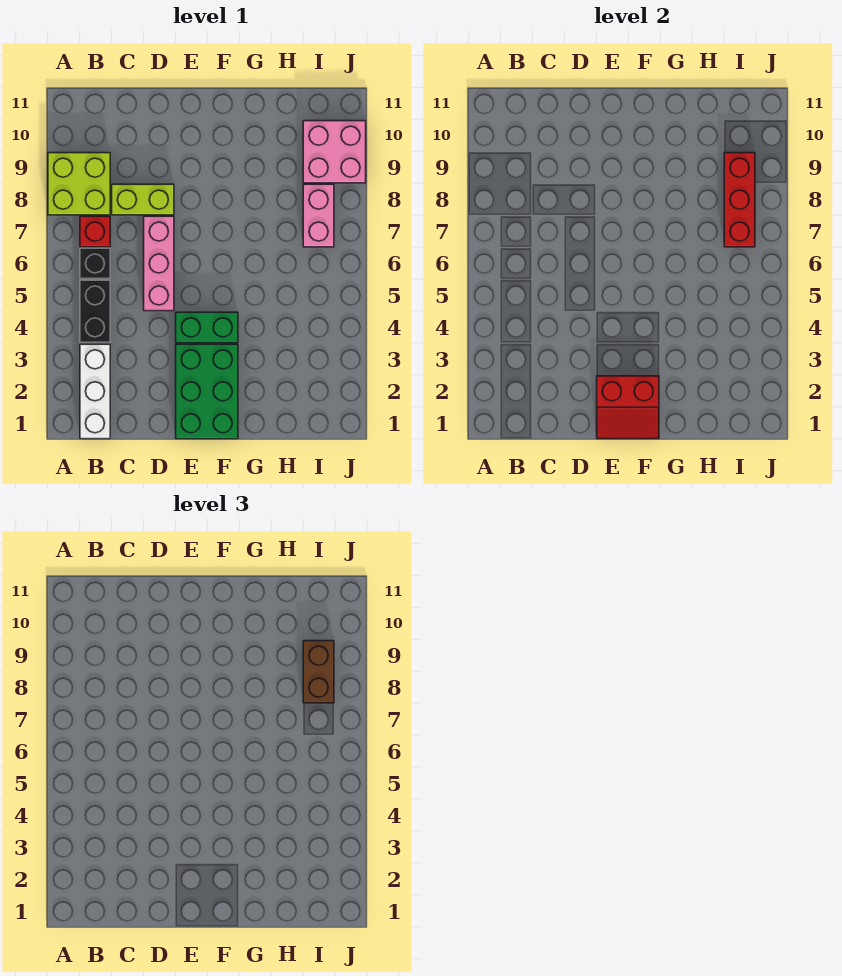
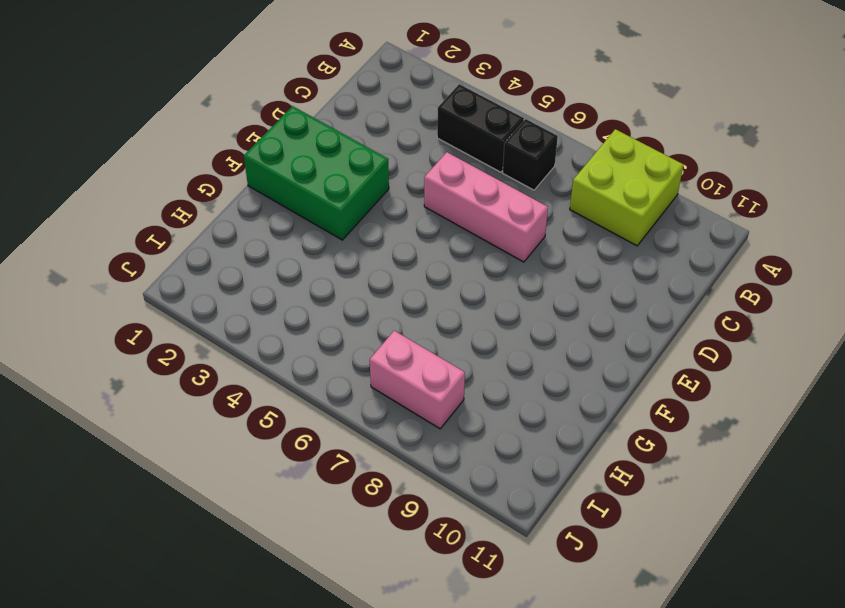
none -> white 1x3 brick [80,344,110,439]
none -> red 1x1 brick [80,216,110,247]
none -> lime 1x2 brick [112,184,174,215]

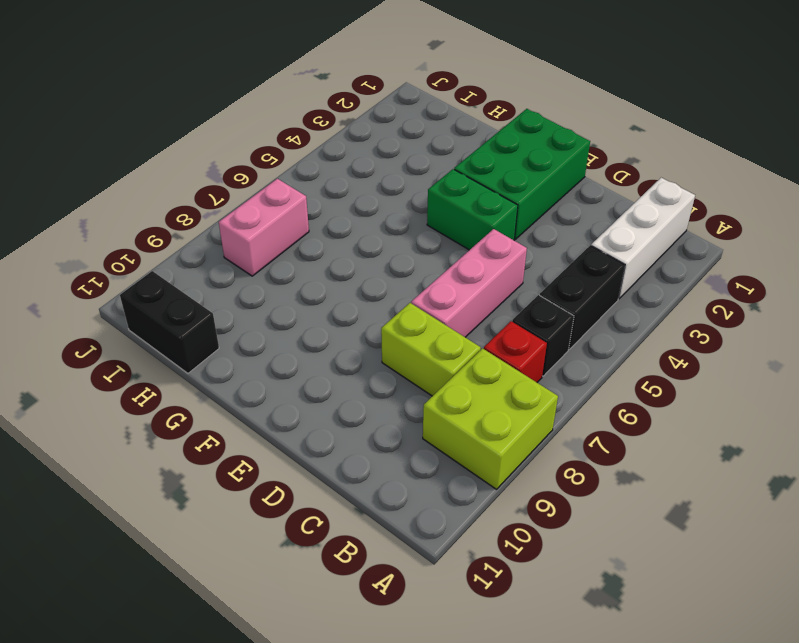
black 1x2 brick [120,271,219,373] -> none
none -> pink 2x2 brick [303,121,366,183]
none -> red 2x2 slope [597,376,659,439]
none -> red 1x3 brick [724,153,755,247]

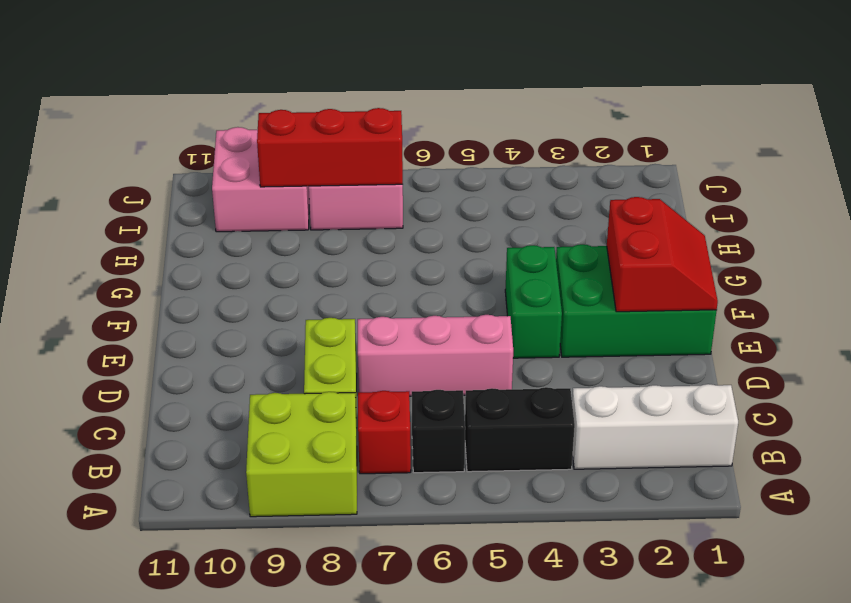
none -> brown 1x2 brick [303,641,334,703]

